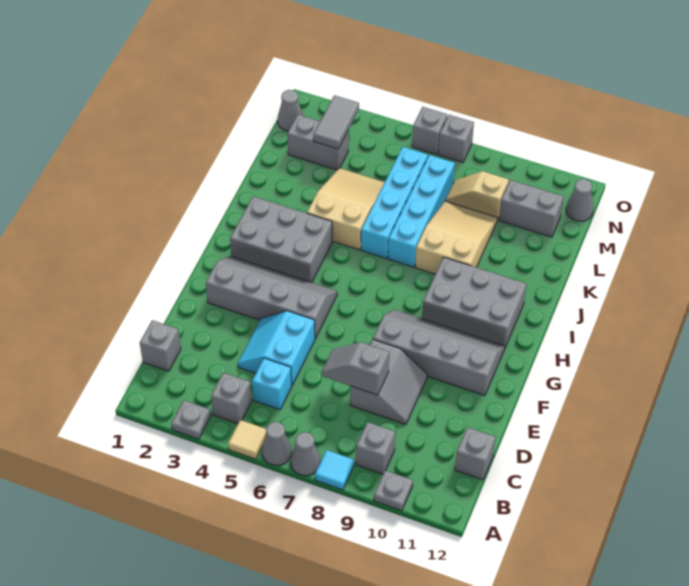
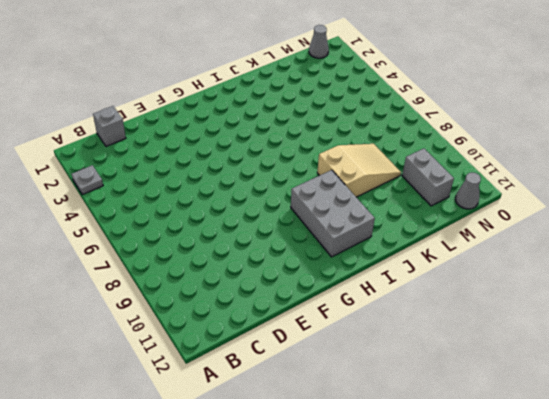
none -> tan 1x1 tile [228,420,266,459]
none -> grey 1x1 cone [262,422,292,465]
none -> grey 1x1 cone [291,432,320,476]
none -> cyan 1x1 tile [315,450,354,490]

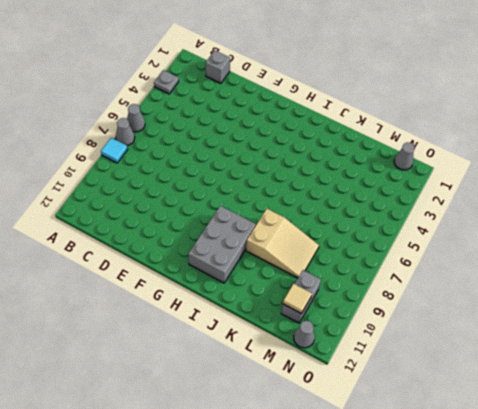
tan 1x1 tile [283,284,312,313] -> tan 1x1 tile moved to [228,420,266,459]
none -> grey 1x1 plate [374,470,413,511]
none -> grey 1x1 brick [211,373,252,424]
none -> grey 1x1 brick [356,422,395,474]
none -> cyan 1x1 brick [252,358,292,410]

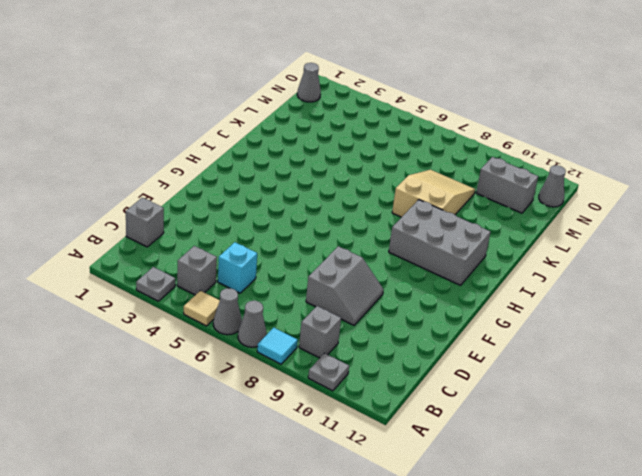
none -> grey 1x1 brick [455,427,495,480]
none -> cyan 2x2 slope [238,311,315,385]
none -> grey 2x4 slope [206,256,337,339]
none -> grey 2x4 slope [373,310,505,396]

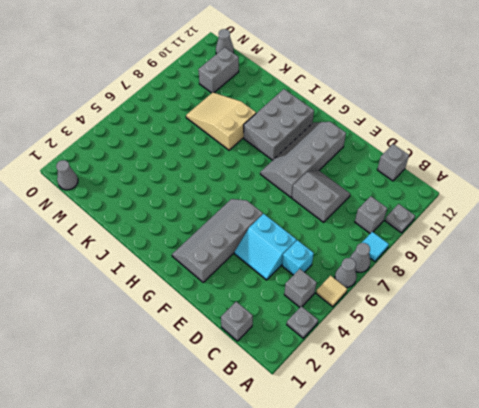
none -> grey 2x3 brick [230,196,332,283]
none -> tan 2x3 slope [307,168,385,250]
none -> cyan 1x4 brick [361,147,428,258]
none -> cyan 1x4 brick [388,155,455,267]

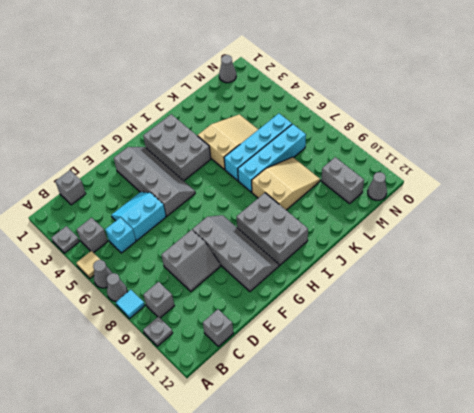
none -> grey 1x2 brick [287,115,349,170]
none -> tan 1x2 slope [445,171,509,220]
none -> grey 1x1 brick [412,107,447,155]
none -> grey 1x1 brick [438,115,474,163]

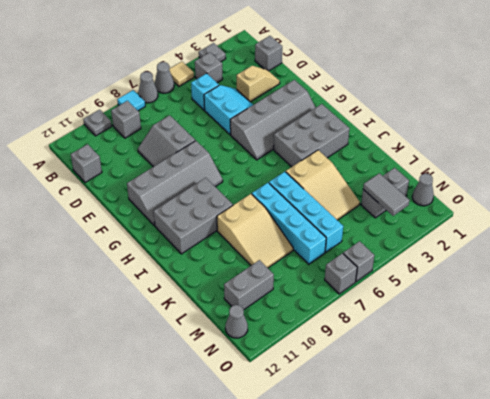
tan 1x2 slope [237,66,280,102] -> tan 1x2 slope moved to [445,171,509,220]
none -> grey 1x2 slope [321,342,389,395]

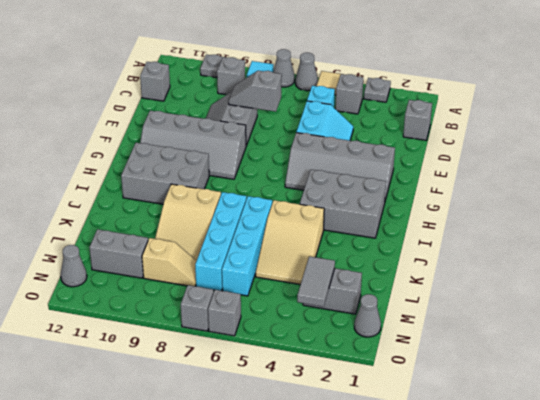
grey 1x2 slope [229,71,282,112] -> grey 1x2 slope turned to [321,342,389,395]

